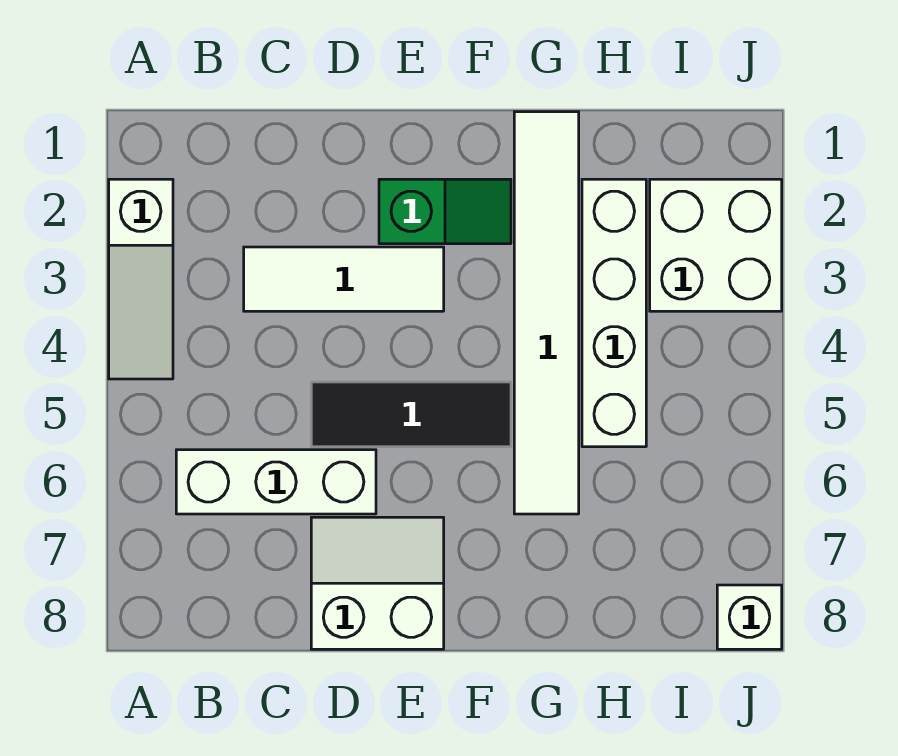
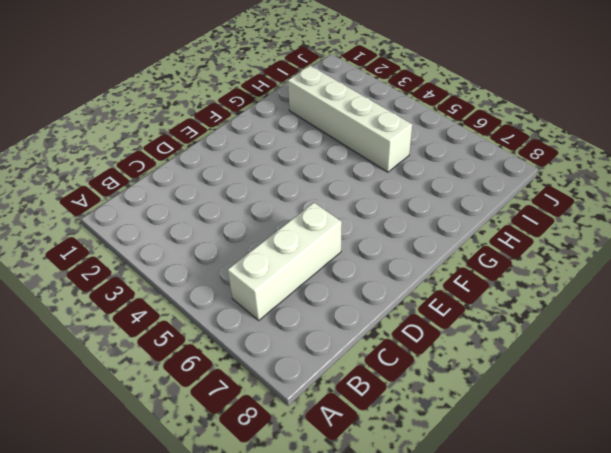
none -> white 1x3 slope [109,179,173,379]
none -> white 1x3 tile [244,247,444,311]

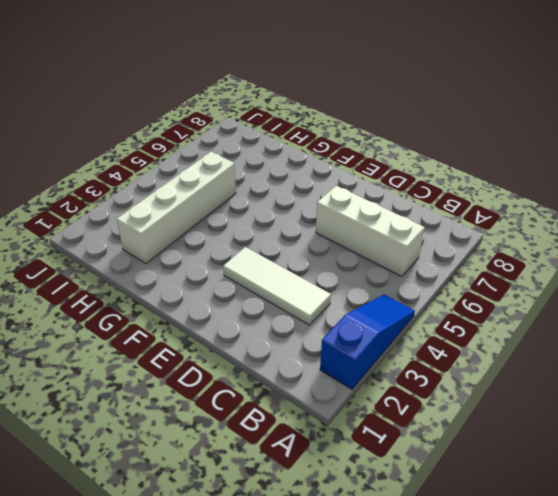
blue 1x3 slope [320,294,415,389] -> white 1x3 slope [109,179,173,379]
none -> black 1x3 tile [311,382,511,447]
none -> white 2x2 slope [311,517,444,649]

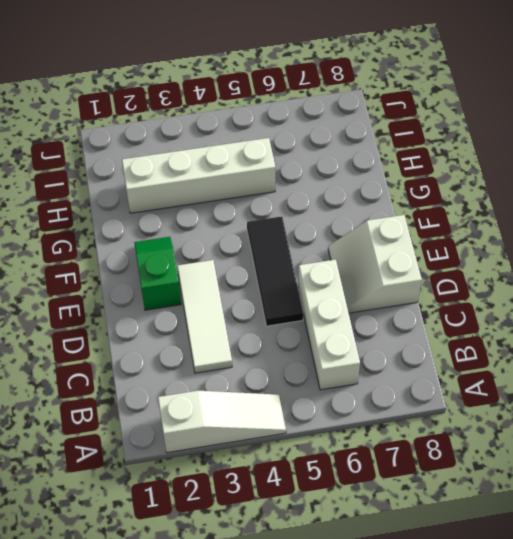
none -> white 1x6 tile [514,112,579,514]
none -> white 2x2 brick [650,179,782,311]

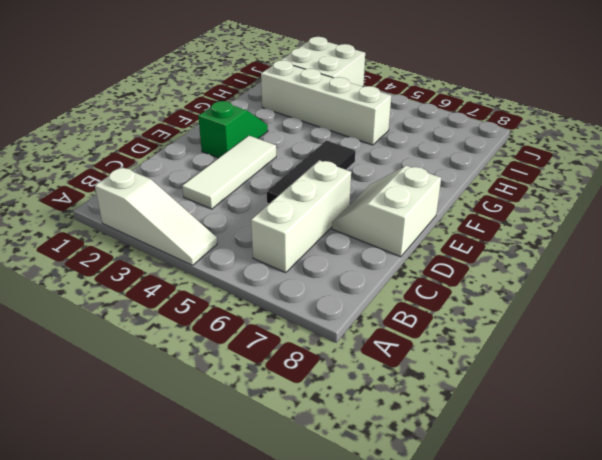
none -> white 1x6 tile [514,112,579,514]
none -> white 1x1 brick [717,585,782,649]

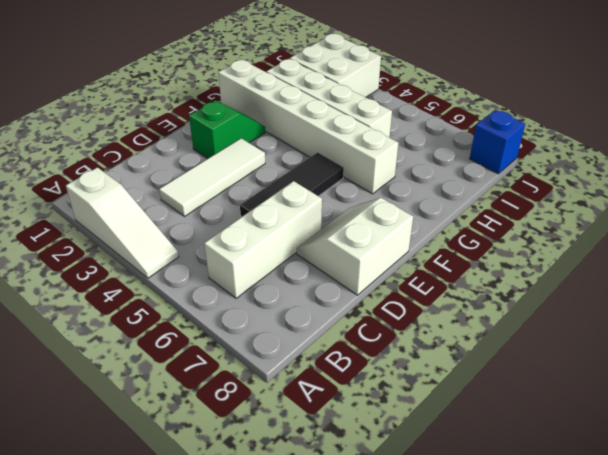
white 1x6 brick [218,60,398,194] -> white 1x6 tile [514,112,579,514]
blue 1x1 brick [470,110,525,174] -> white 1x1 brick [717,585,782,649]

